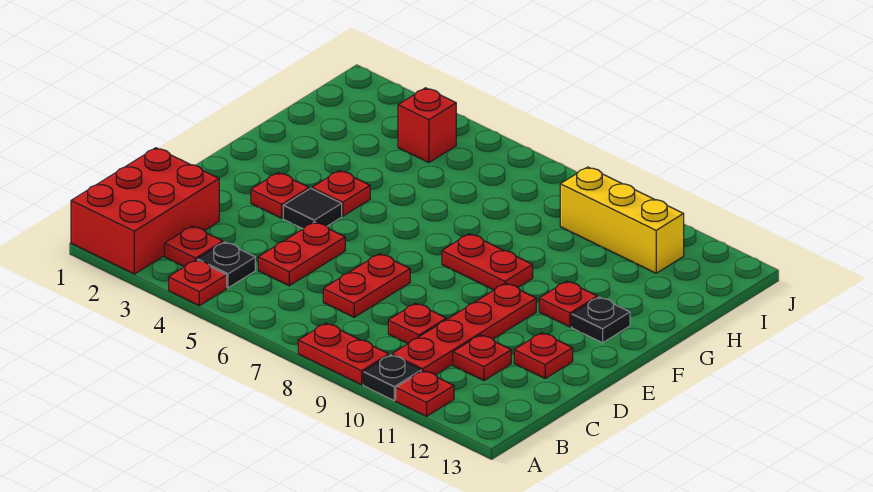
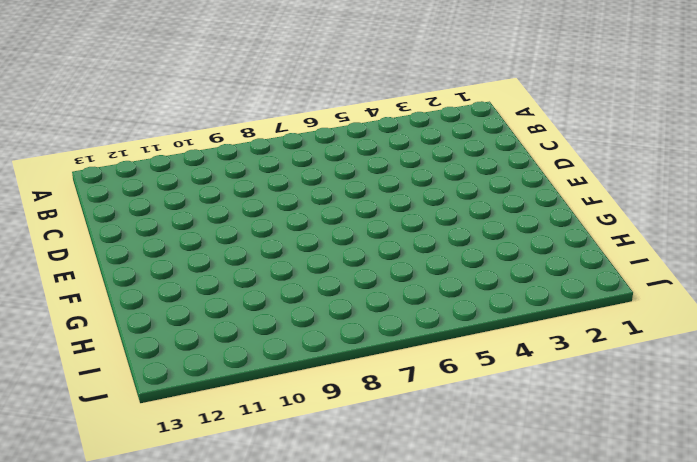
none -> red 2x3 brick [71,148,219,274]
none -> red 1x1 plate [169,260,227,306]
none -> red 1x2 plate [298,323,389,385]

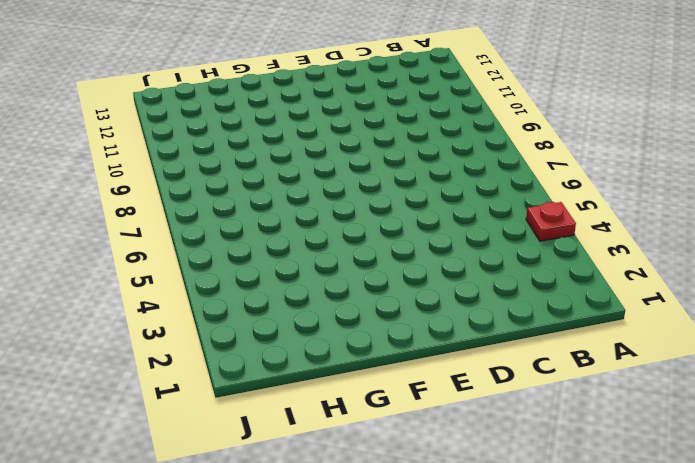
none -> red 2x3 brick [71,148,219,274]
none -> red 1x2 plate [298,323,389,385]
none -> black 1x1 plate [363,355,421,400]

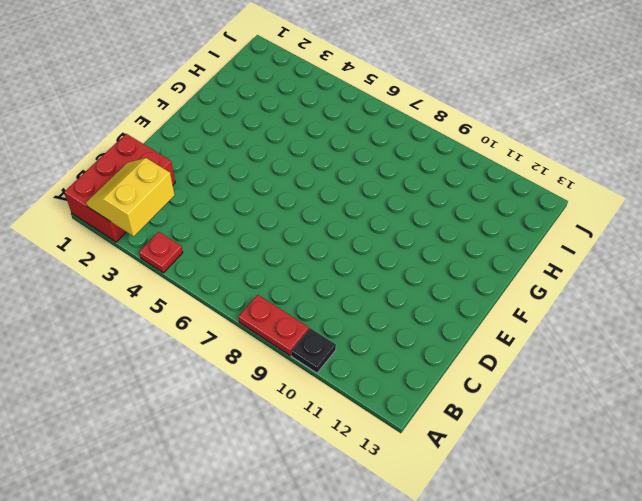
yellow 2x2 slope [86,158,175,236] -> none
none -> red 1x1 plate [396,371,454,416]
none -> red 1x1 plate [165,226,223,267]
none -> black 1x1 plate [197,242,255,288]

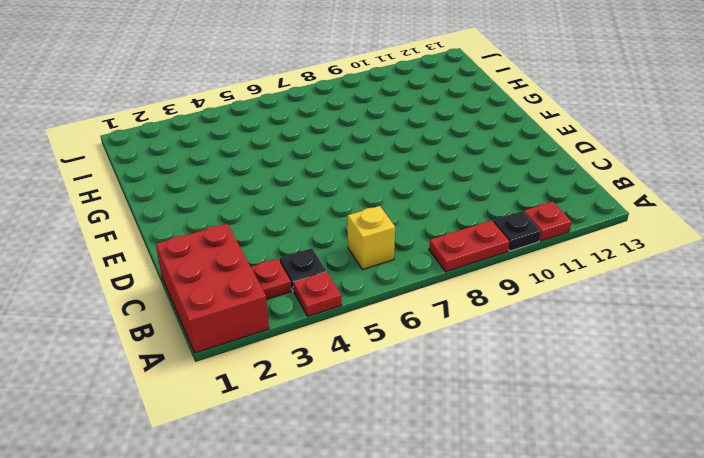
yellow 1x1 brick [348,206,395,269] -> none
none -> red 1x4 plate [392,283,536,375]
none -> red 1x2 plate [258,222,345,286]
none -> red 1x2 plate [323,254,410,317]

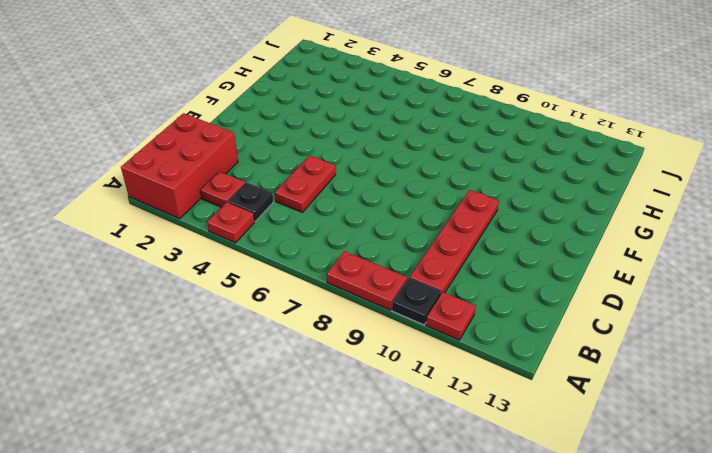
none -> red 1x2 plate [323,254,410,317]
none -> red 1x1 plate [388,303,446,344]
none -> red 1x1 plate [453,335,511,381]

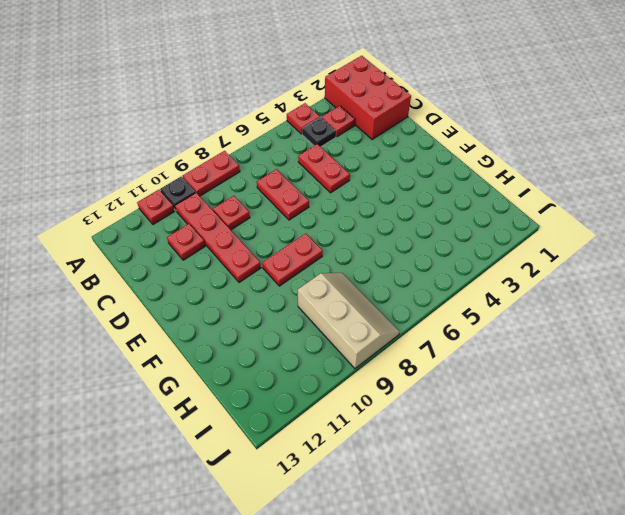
tan 2x3 slope [298,273,400,368] -> yellow 1x3 brick [560,167,684,273]
none -> red 1x1 plate [514,333,573,378]
none -> red 1x1 plate [251,173,309,218]
none -> black 1x1 tile [283,188,342,229]

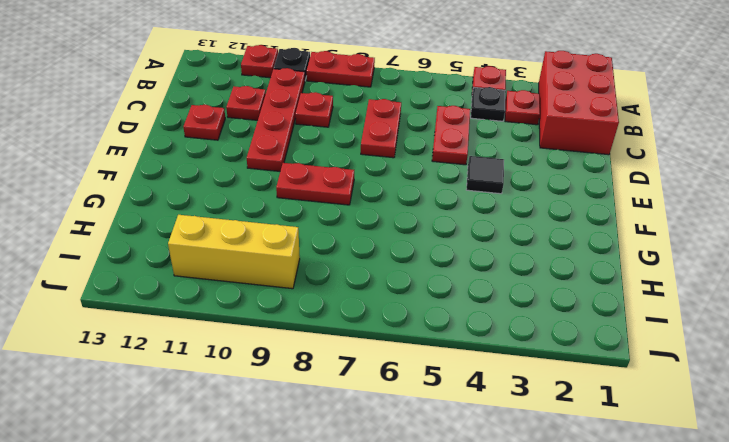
none -> red 1x1 plate [251,173,309,218]
none -> red 1x1 plate [312,170,370,216]
none -> red 1x1 plate [539,281,597,327]

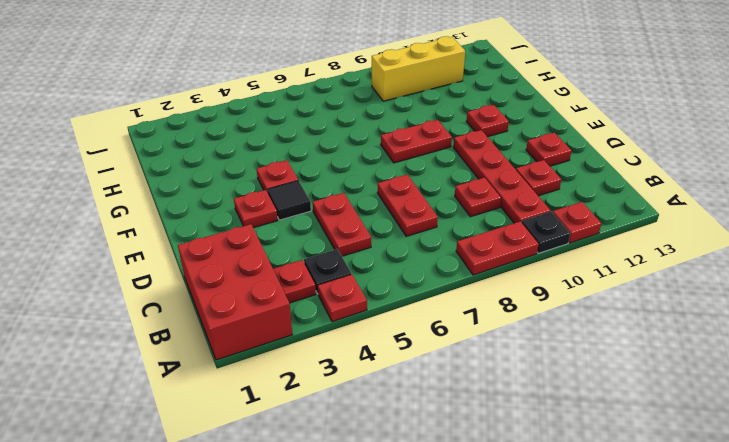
none -> black 1x1 plate [572,297,630,343]
none -> red 1x1 brick [398,88,456,163]

